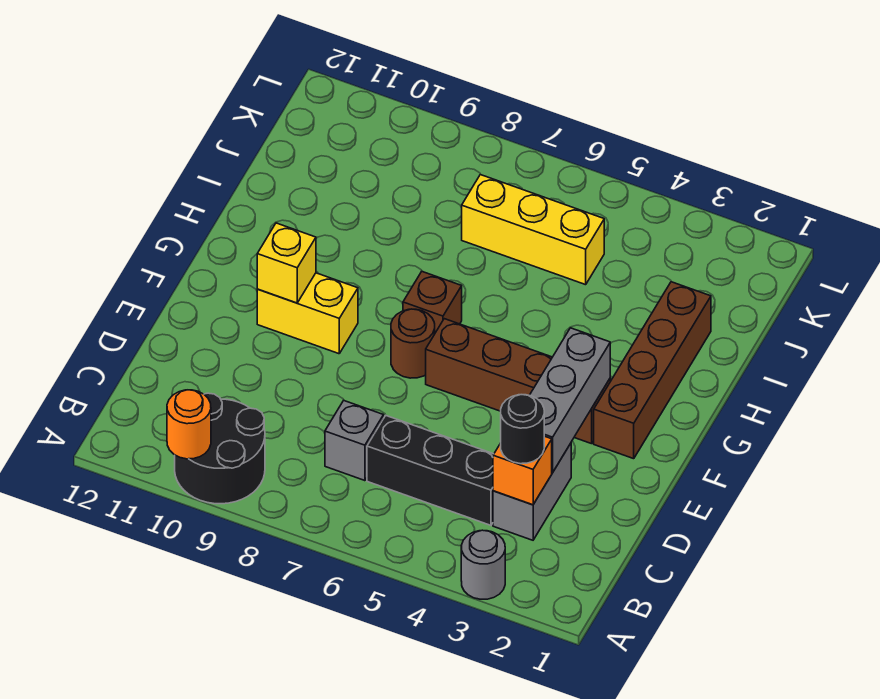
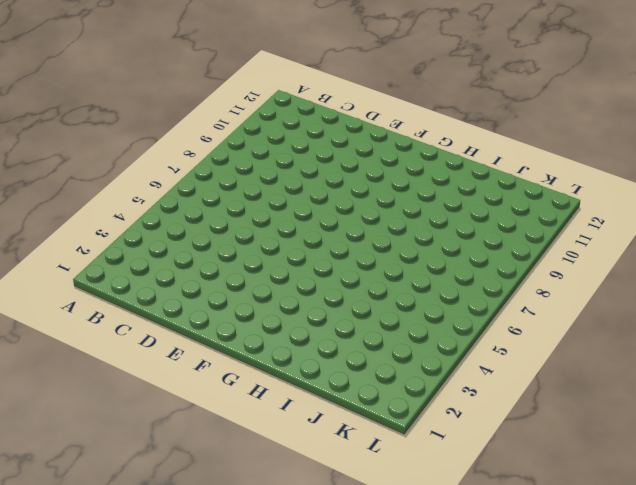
none -> grey 1x1 round brick [461,530,505,599]
none -> black 2x2 round brick [175,393,265,504]
none -> grey 1x2 brick [493,443,571,540]

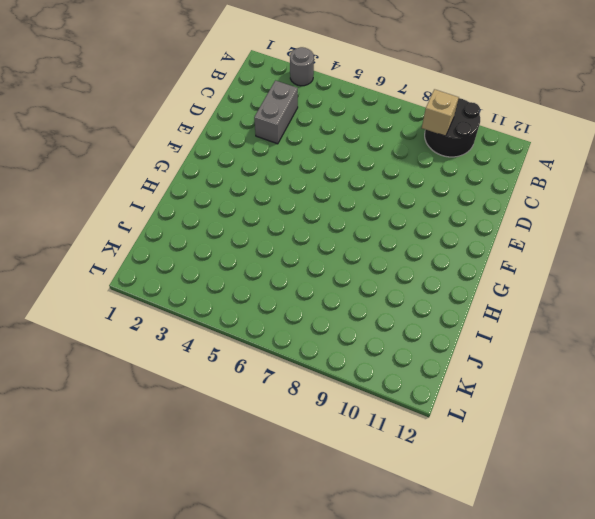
tan 1x1 brick [422,89,459,136] -> none
none -> black 1x3 brick [367,415,494,525]
none -> grey 1x1 brick [325,400,384,481]
none -> brown 1x4 brick [594,282,711,459]

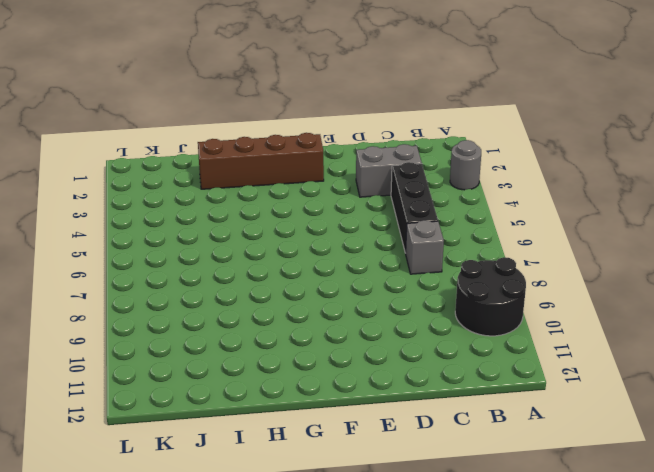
none -> brown 1x4 brick [426,319,610,444]
none -> brown 1x1 round brick [391,309,435,378]
none -> yellow 1x2 brick [257,273,358,354]

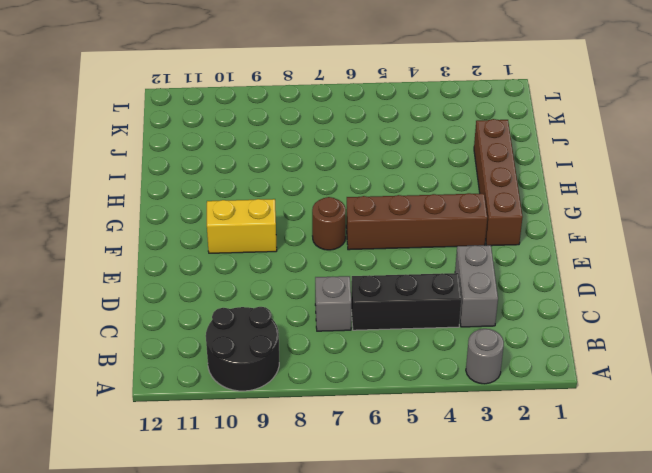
none -> brown 1x1 brick [403,272,462,333]
none -> yellow 1x3 brick [462,175,604,285]
none -> orange 1x1 round brick [167,390,211,459]

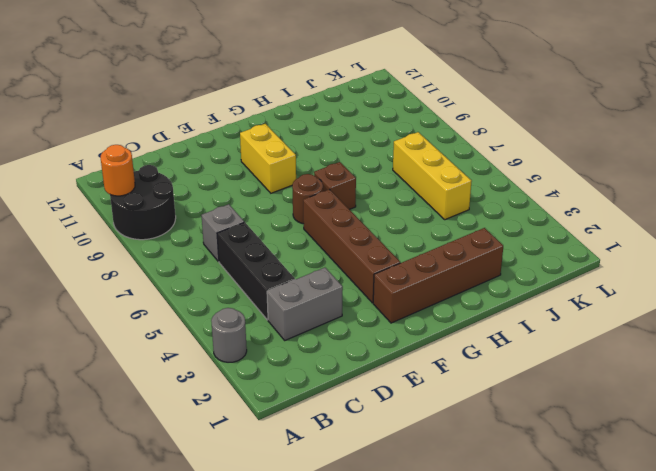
none -> orange 1x1 brick [493,436,552,505]
none -> grey 1x3 brick [530,328,610,472]
none -> yellow 1x1 brick [257,223,316,303]

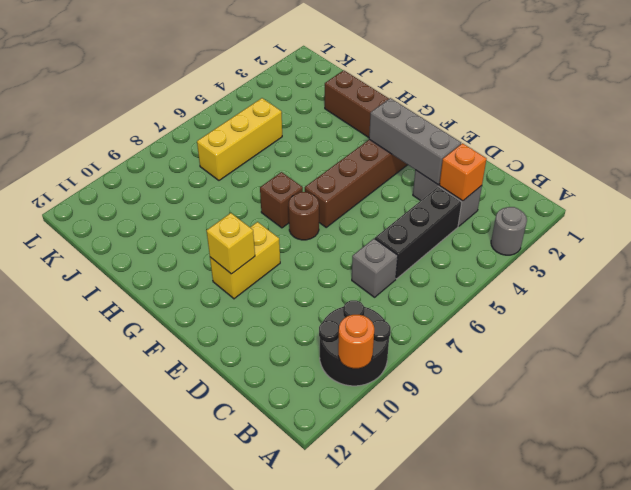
none -> black 1x1 round brick [501,395,544,464]

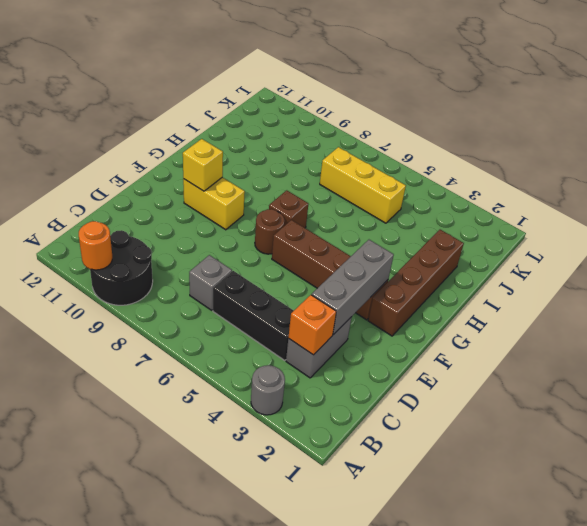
none -> black 1x1 round brick [501,395,544,464]

